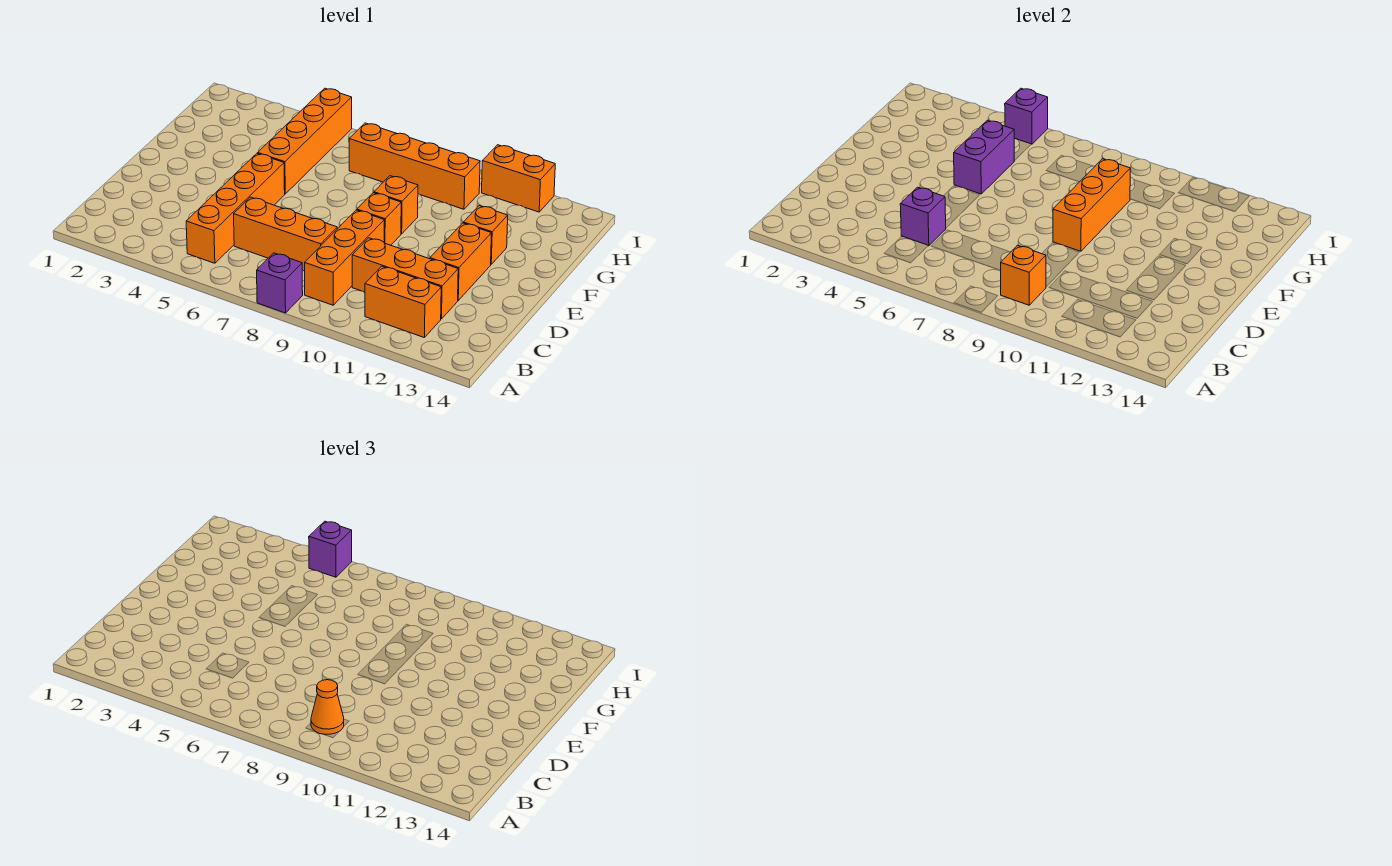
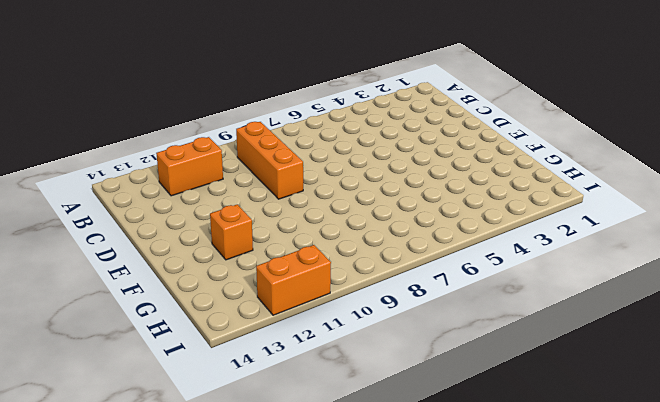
none -> purple 1x1 brick [257,253,303,313]
none -> orange 1x4 brick [186,153,285,263]
none -> orange 1x3 brick [234,197,337,271]

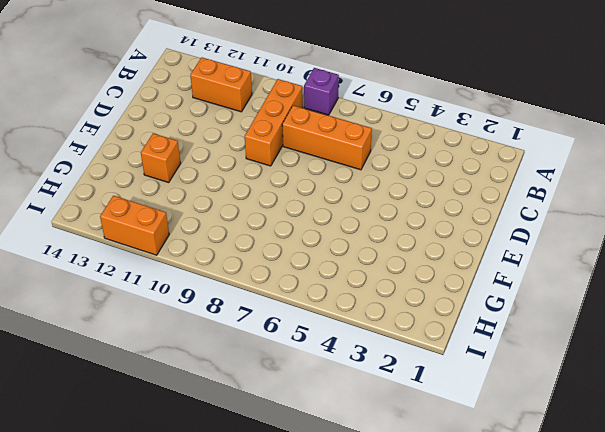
none -> orange 1x4 brick [186,153,285,263]
none -> orange 1x3 brick [352,238,458,319]
none -> orange 1x2 brick [430,223,491,300]

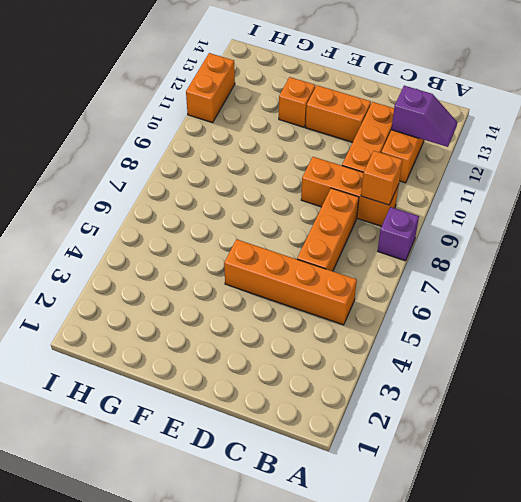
purple 1x2 slope [391,86,457,147] -> none
none -> orange 1x1 brick [357,193,401,245]
none -> orange 1x4 brick [258,88,352,194]
none -> orange 1x1 brick [374,176,418,234]

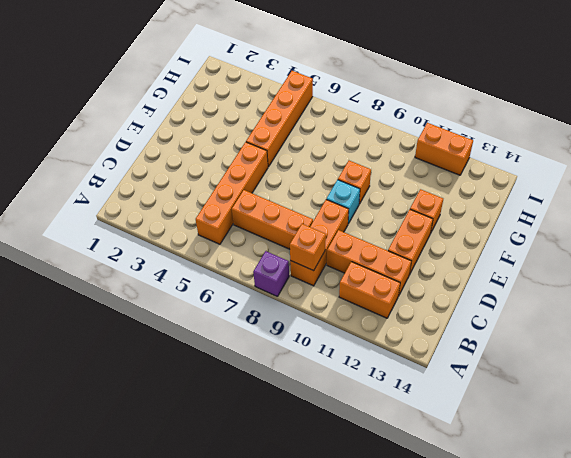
cyan 1x1 brick [327,180,360,224] -> orange 1x1 brick [357,193,401,245]
none -> orange 1x4 brick [349,123,480,209]
none -> purple 1x1 brick [900,187,946,246]
none -> orange 1x3 brick [1053,159,1130,251]

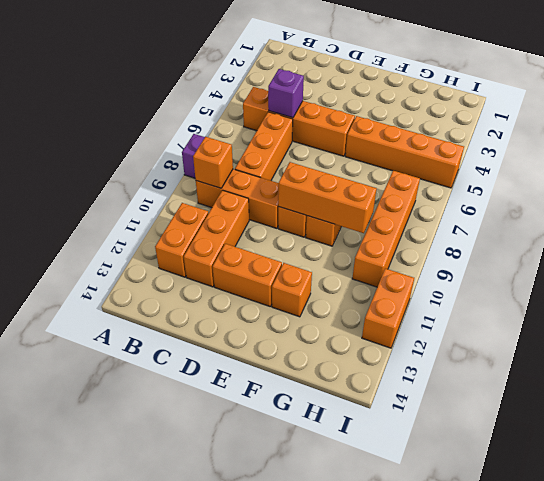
none -> purple 1x2 brick [954,120,1014,194]
none -> purple 1x1 brick [1005,88,1048,144]
none -> orange 1x1 cone [311,680,344,734]

